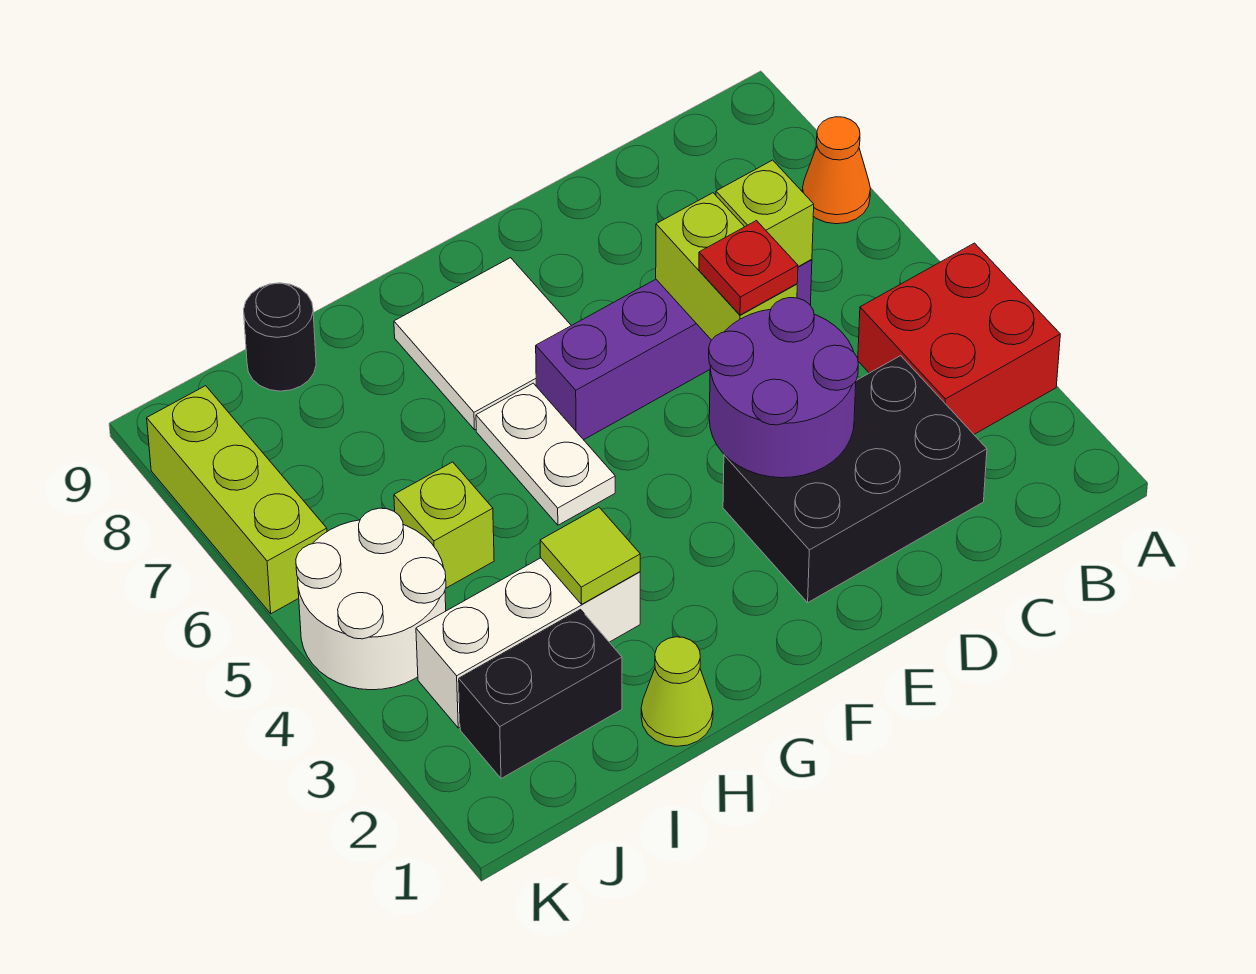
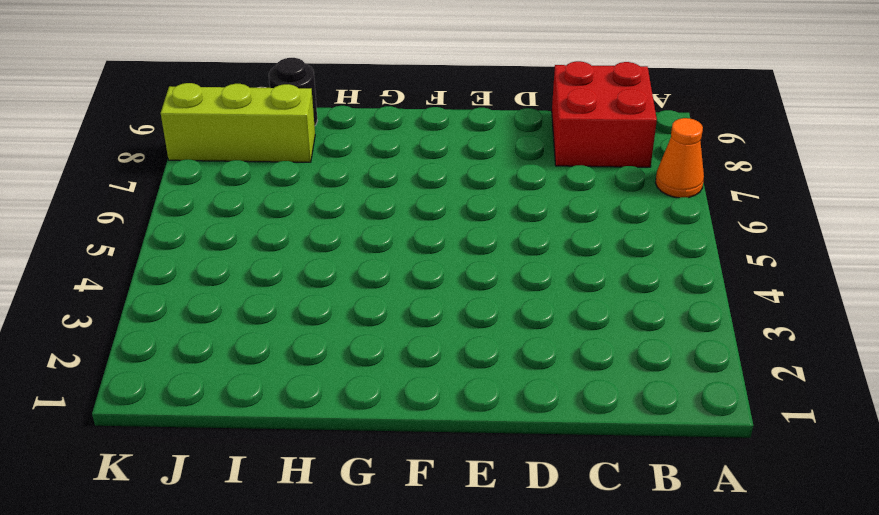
red 2x2 brick [552,61,657,167] -> red 2x2 brick moved to [858,243,1060,434]
lime 1x3 brick [161,83,315,162] -> lime 1x3 brick turned to [147,386,327,614]
none -> black 2x3 brick [723,356,987,602]
none -> purple 1x4 brick [536,260,812,440]
none -> white 2x2 tile [394,258,571,430]

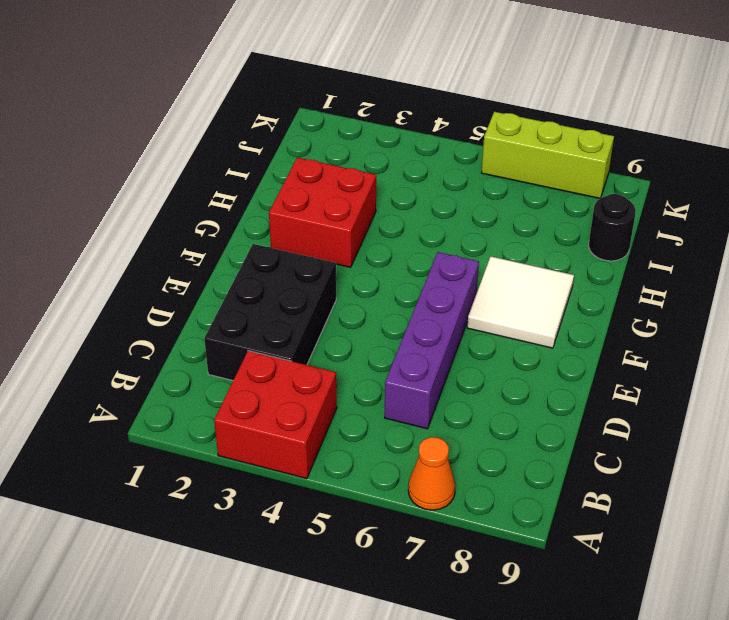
red 2x2 brick [269,157,376,267] -> white 1x3 brick [416,558,640,728]
none -> white 1x2 plate [476,383,615,525]
none -> lime 1x1 cone [641,637,713,746]
none -> black 1x2 brick [459,610,622,779]

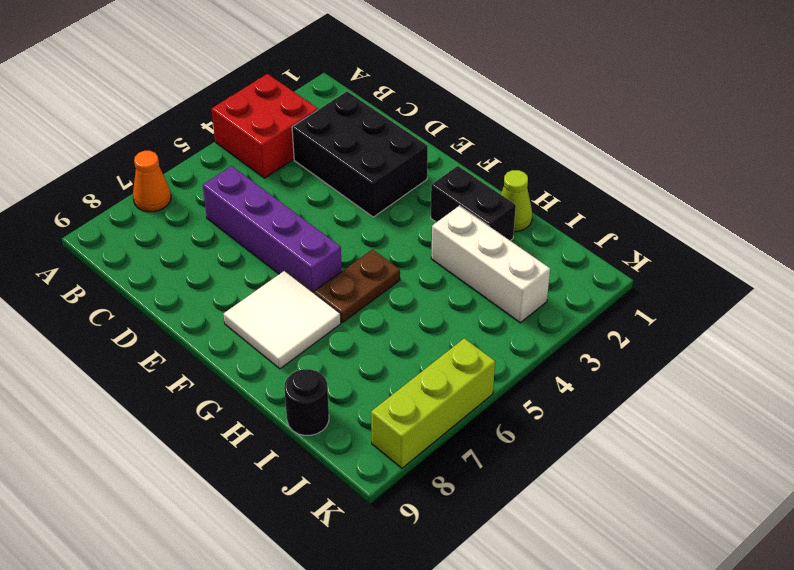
black 1x2 brick [431,166,516,240] -> black 1x2 brick moved to [459,610,622,779]
brown 1x2 plate [314,249,400,323] -> white 1x2 plate [476,383,615,525]
none -> lime 1x1 brick [394,462,494,588]
none -> white 2x2 round brick [296,508,446,690]
none -> lime 1x1 brick [716,160,814,267]

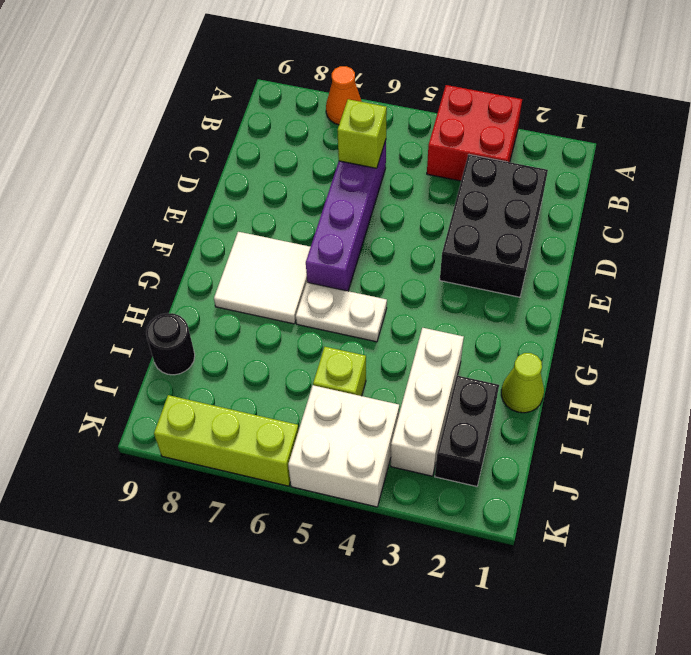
white 2x2 brick [288,385,399,507] -> white 2x2 round brick [296,508,446,690]
none -> purple 2x2 round brick [709,298,858,478]
none -> lime 1x2 brick [656,193,797,340]
none -> lime 1x1 tile [540,507,640,604]

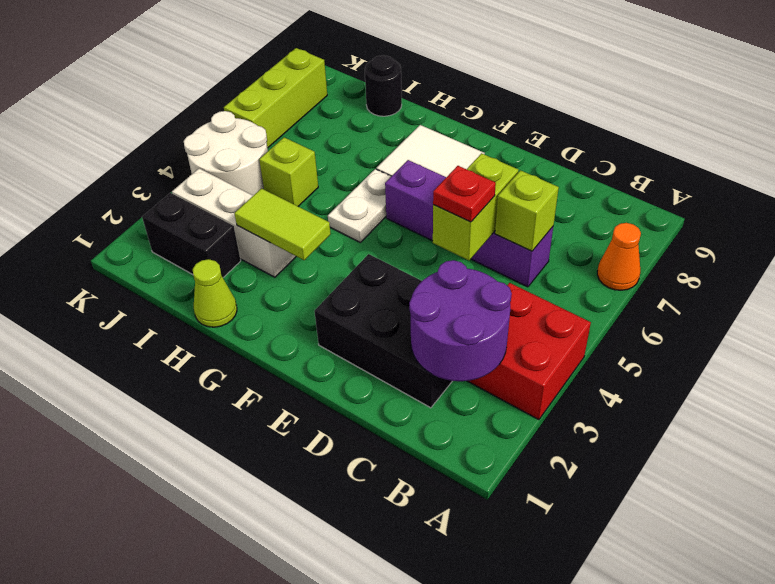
purple 2x2 round brick [409,260,512,381] -> purple 2x2 round brick moved to [709,298,858,478]
lime 1x2 tile [234,189,331,260] -> lime 1x1 tile [540,507,640,604]

